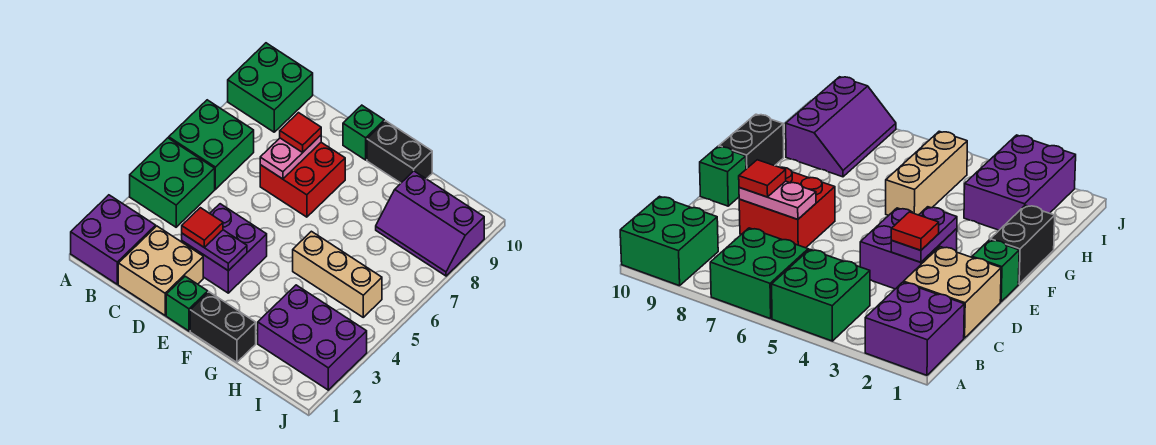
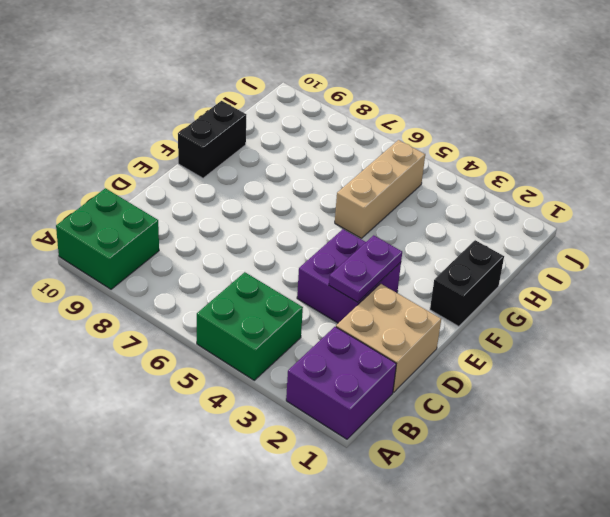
none -> green 2x2 brick [169,100,254,189]
none -> red 2x2 brick [260,142,345,217]
none -> green 1x1 brick [166,276,208,331]

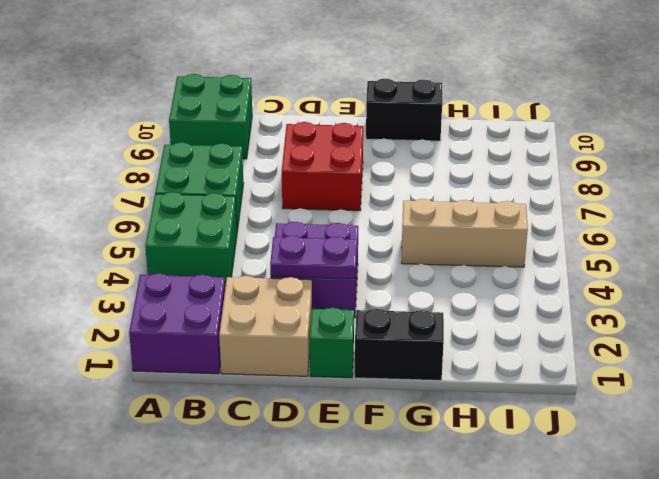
none -> green 1x1 brick [343,105,384,160]
none -> purple 2x3 brick [258,285,367,390]
none -> purple 2x3 slope [376,171,484,276]

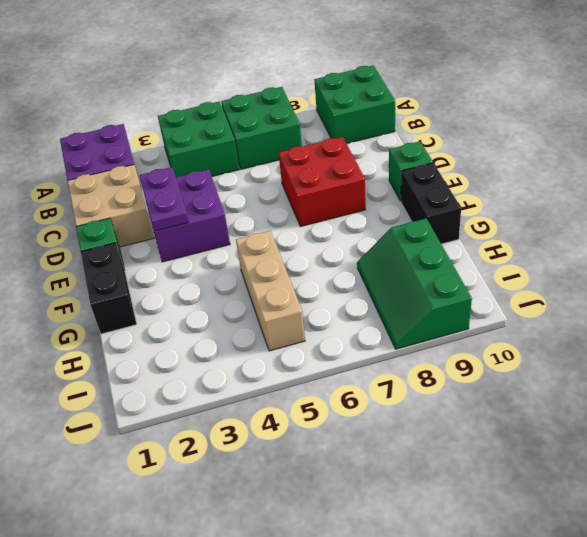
green 2x3 slope [357,218,472,349] -> purple 2x3 slope [376,171,484,276]
none -> purple 2x3 brick [258,285,367,390]
none -> pink 1x2 plate [260,135,321,179]
none -> red 1x1 tile [182,208,223,248]

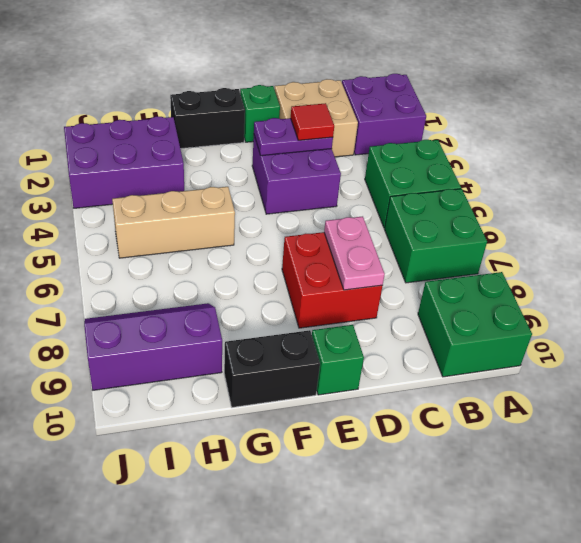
none -> red 1x1 tile [280,113,321,152]

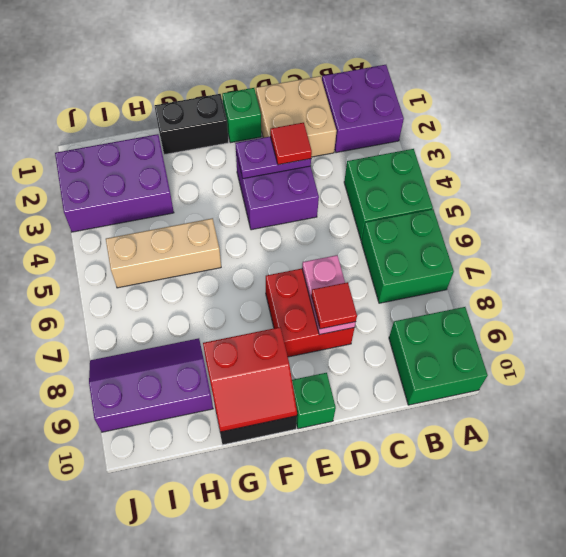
red 2x2 slope [203,327,297,432] -> none

